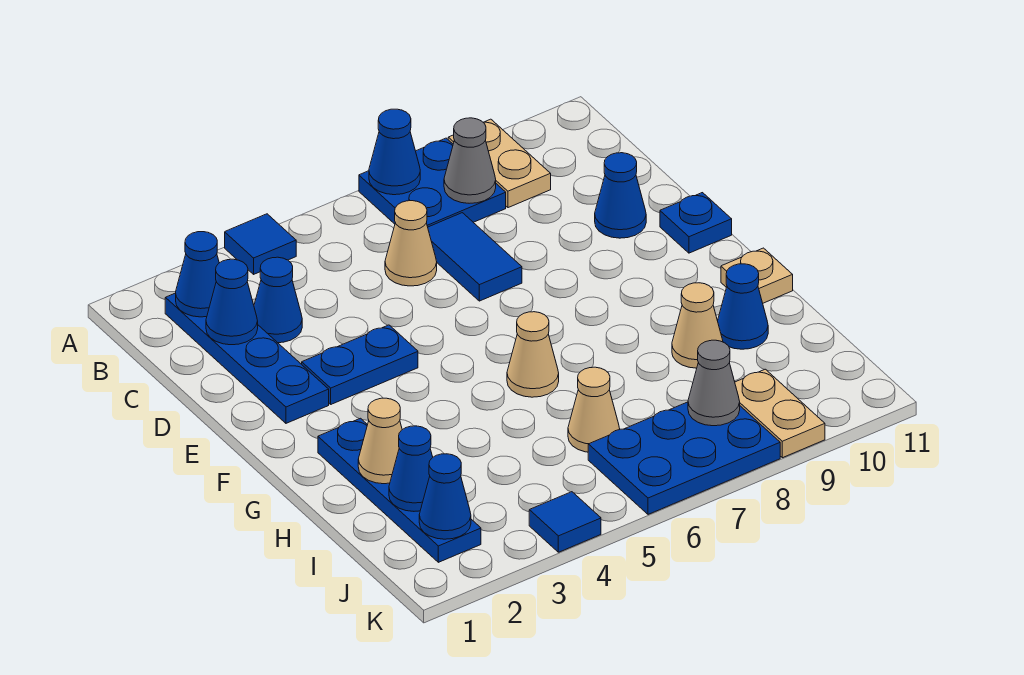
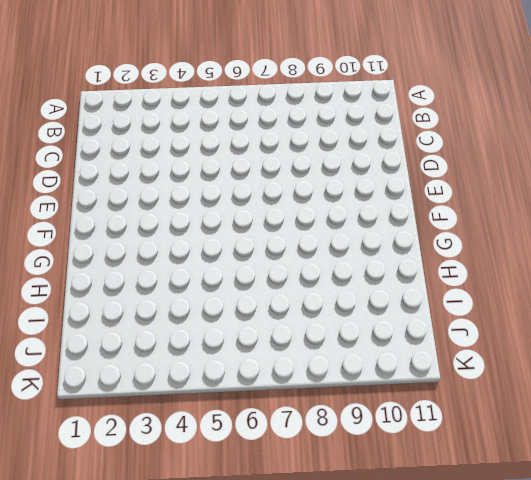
none -> blue 1x1 tile [225,214,296,274]
none -> blue 2x2 plate [359,138,506,227]
none -> tan 1x2 plate [448,119,551,208]

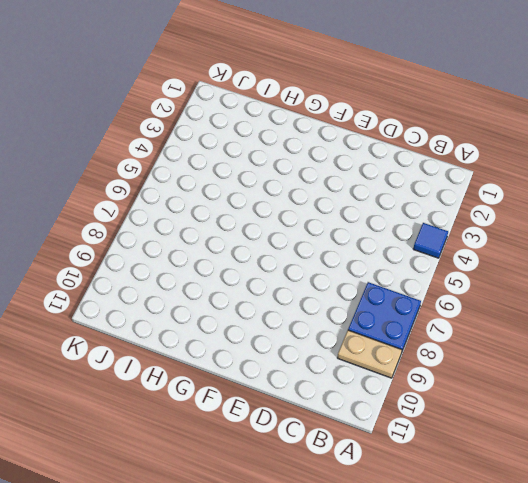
none -> blue 1x4 plate [165,293,329,423]
none -> blue 1x1 cone [254,257,302,343]
none -> tan 1x1 cone [385,201,437,286]

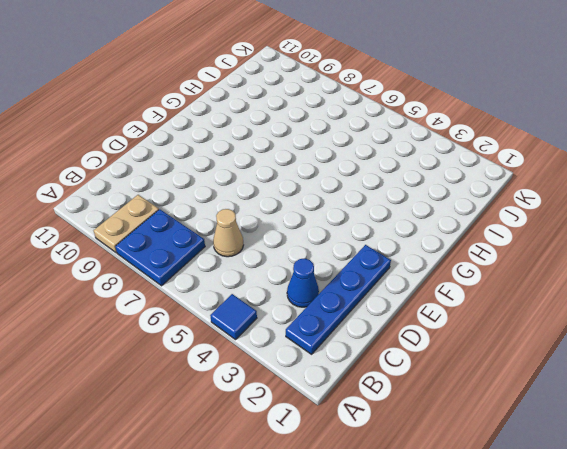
none -> blue 1x2 tile [428,213,522,301]
none -> blue 1x1 cone [595,153,646,238]
none -> blue 1x2 plate [302,325,418,404]

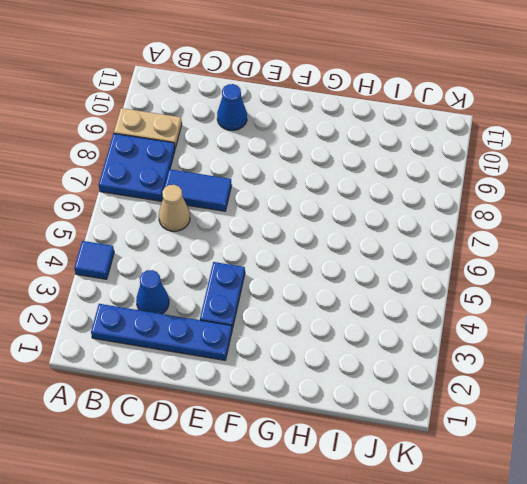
none -> blue 1x1 plate [660,193,732,253]
none -> blue 1x4 plate [318,418,481,562]
none -> tan 1x1 cone [507,312,559,397]

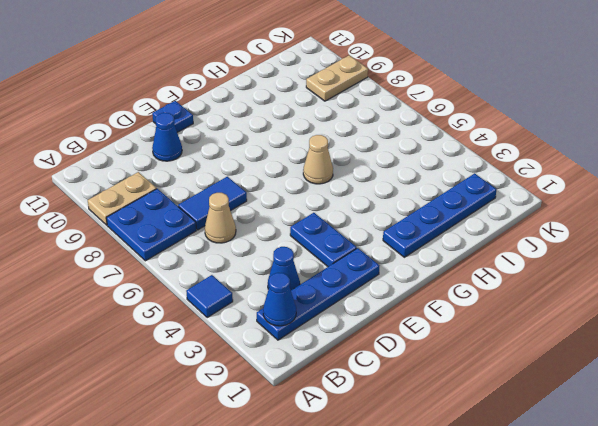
none -> tan 1x1 plate [721,248,793,303]
none -> tan 1x1 cone [672,283,723,368]
none -> blue 1x1 cone [718,264,768,349]

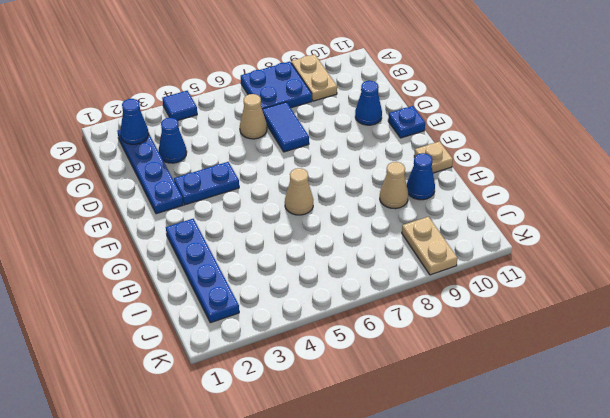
none -> tan 1x1 cone [568,367,620,452]
none -> blue 2x3 plate [588,402,780,514]
none -> blue 1x1 tile [529,492,601,552]

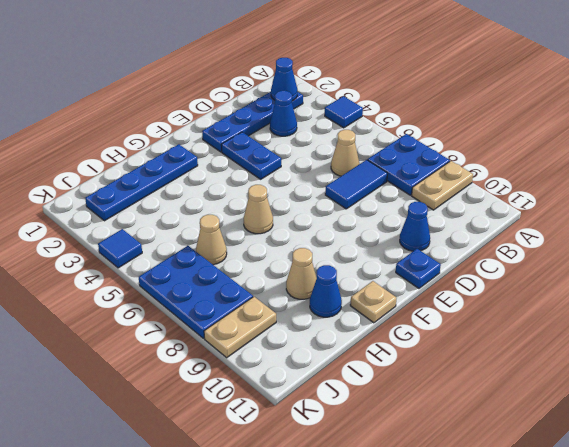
none -> blue 1x1 cone [369,109,420,195]
none -> grey 1x1 cone [444,118,496,203]
none -> blue 1x1 cone [206,259,258,345]

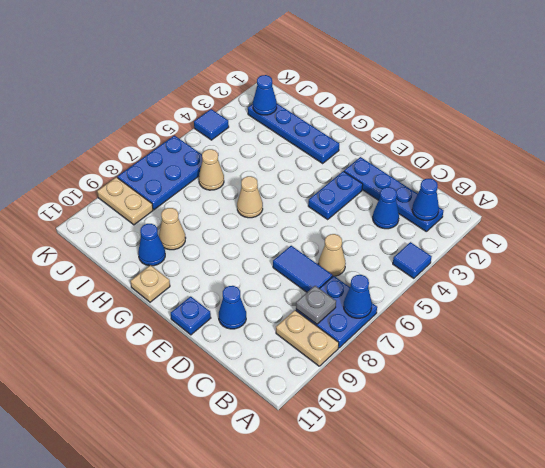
grey 1x1 plate [296,286,336,324] -> grey 1x1 cone [444,118,496,203]
none -> blue 1x1 cone [206,259,258,345]
none -> tan 1x1 cone [358,398,402,484]
none -> blue 1x1 cone [389,426,433,511]

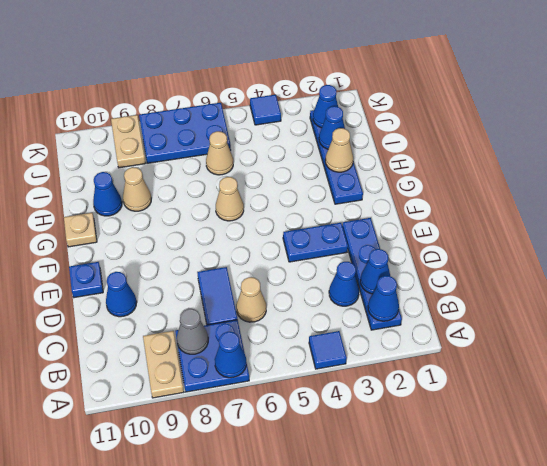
none -> grey 1x1 cone [688,340,740,426]

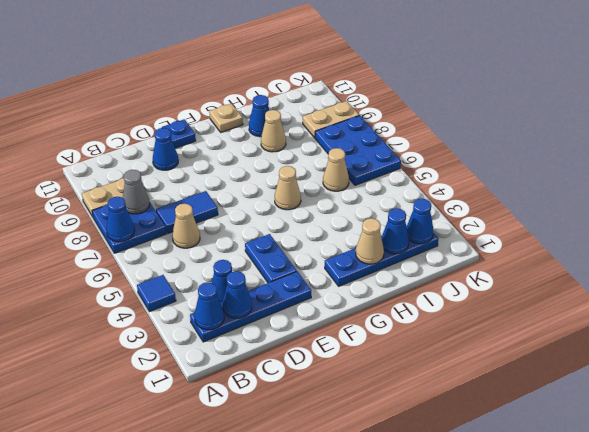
none -> blue 1x1 tile [529,492,601,552]
none -> grey 1x1 cone [688,340,740,426]

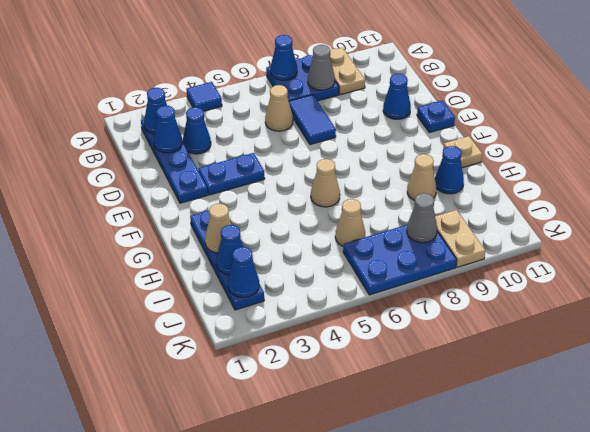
none -> blue 1x1 tile [529,492,601,552]

